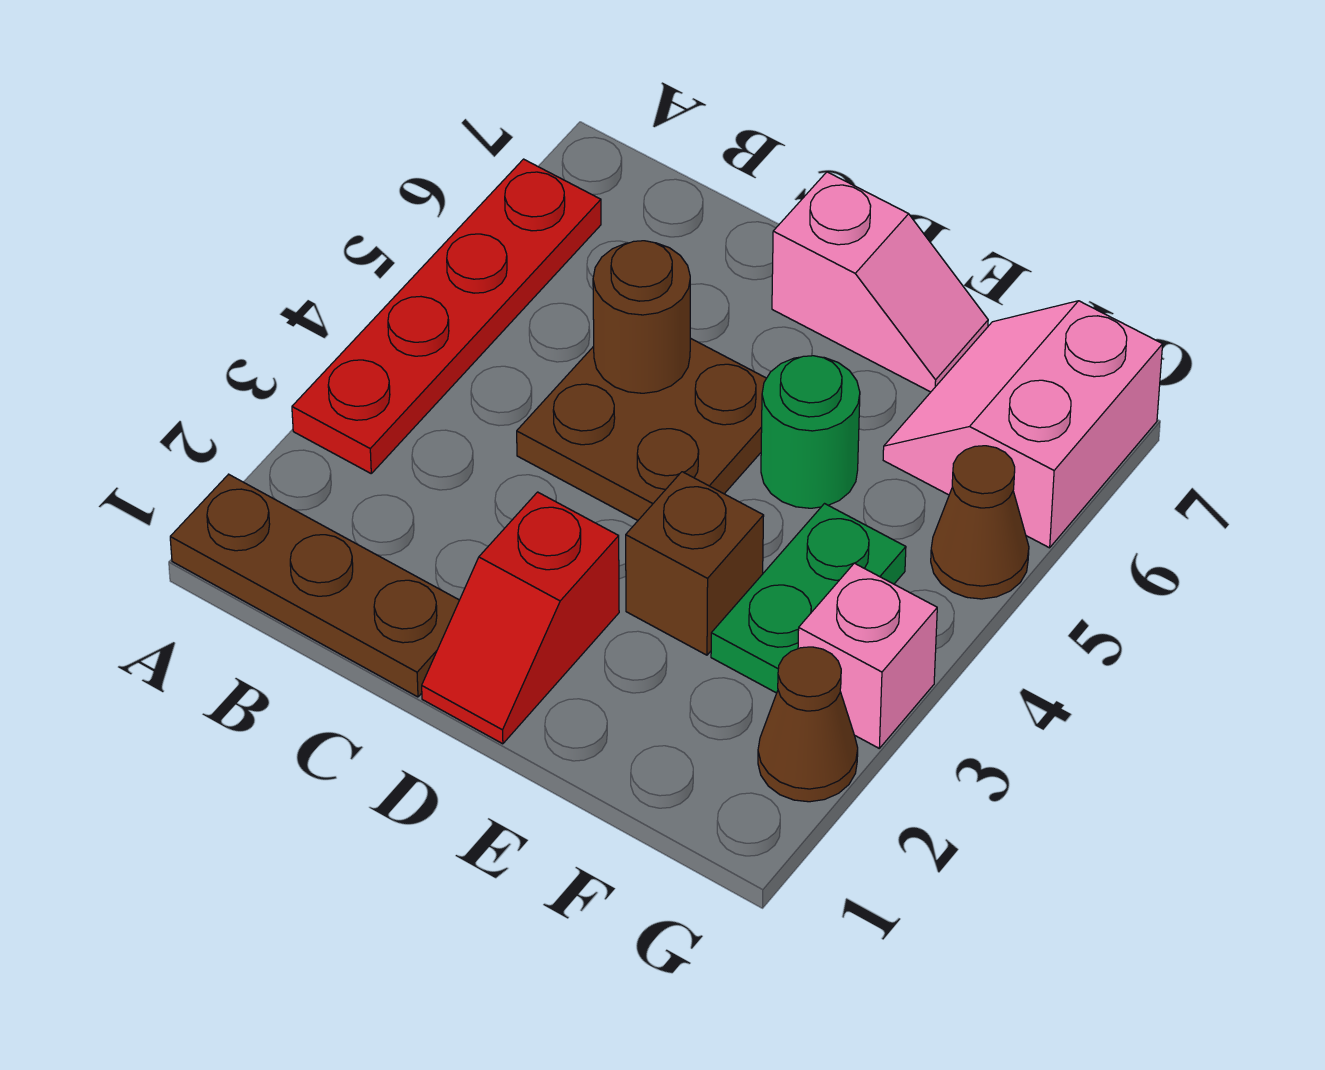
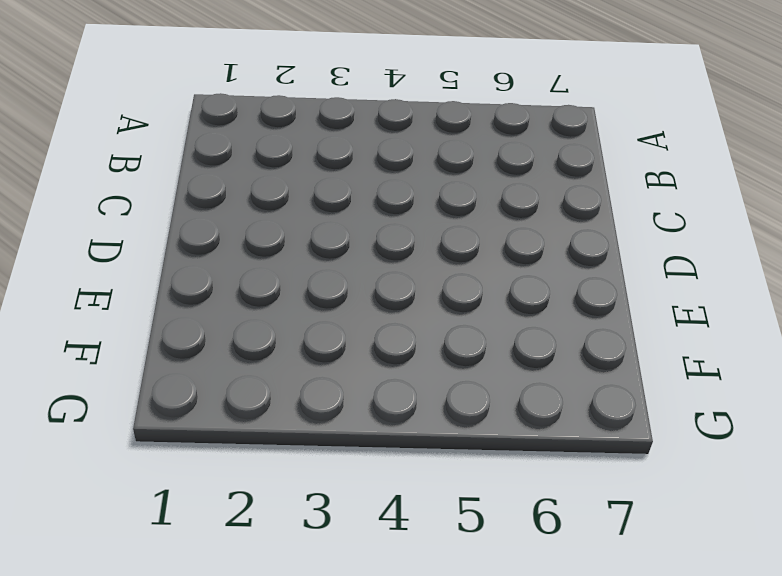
none -> brown 1x3 plate [170,474,459,697]
none -> red 1x4 plate [292,159,601,473]
none -> brown 2x2 plate [517,338,766,521]

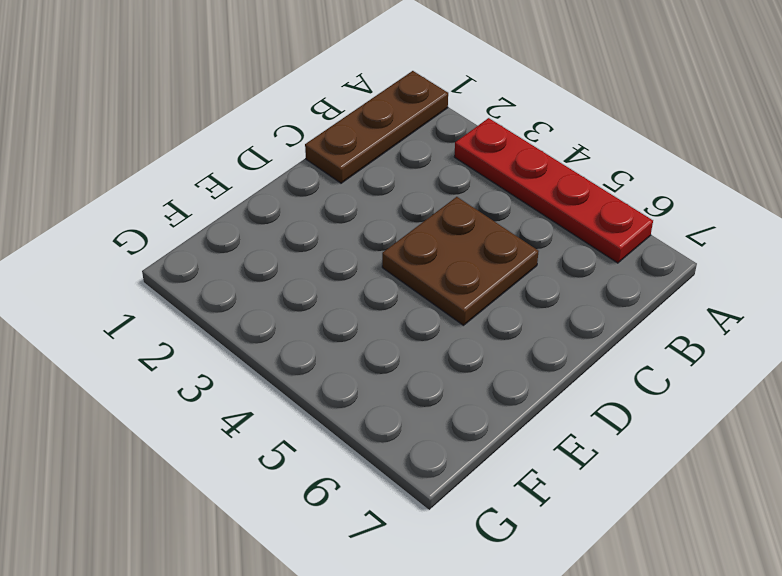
none -> red 1x2 slope [422,492,619,744]
none -> pink 1x2 slope [772,172,988,392]
none -> brown 1x1 brick [626,472,764,655]

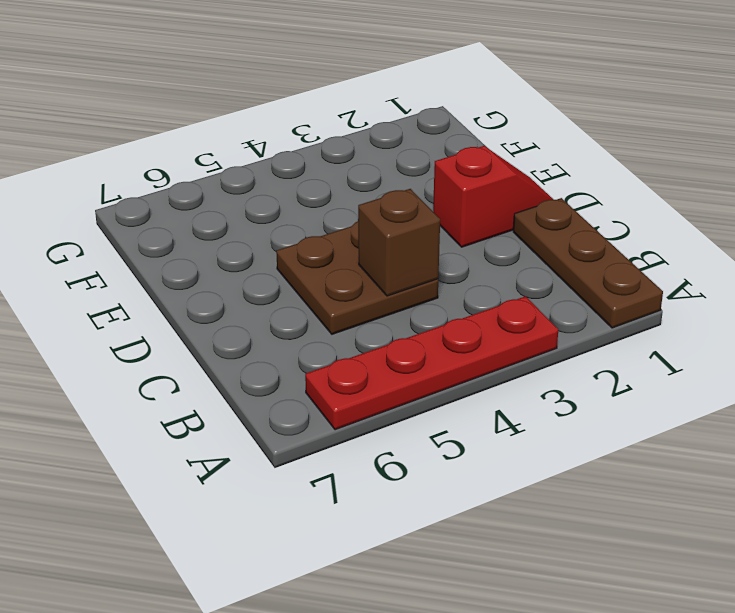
brown 1x1 brick [358,189,440,296] -> brown 1x1 brick moved to [626,472,764,655]
none -> pink 1x2 slope [772,172,988,392]
none -> green 1x1 round brick [761,356,860,508]
none -> green 1x2 plate [711,504,906,693]

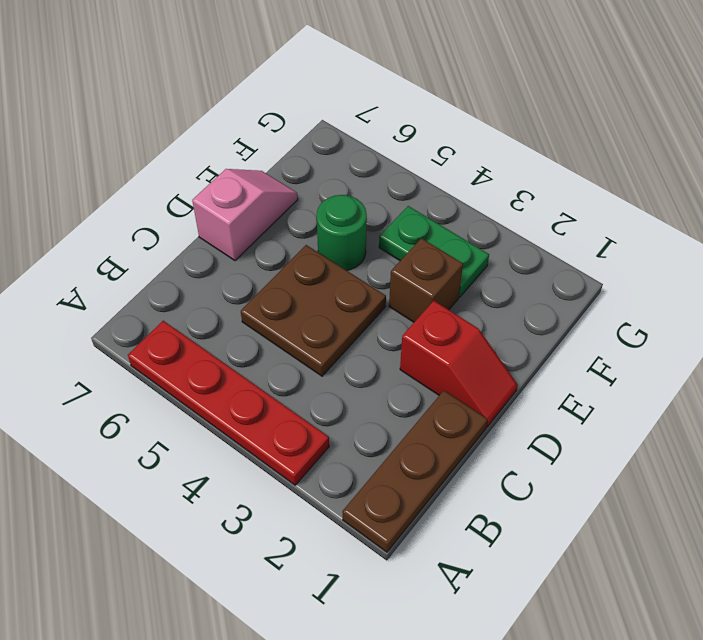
none -> pink 2x2 slope [883,301,1163,548]
none -> brown 1x1 cone [758,647,858,802]
none -> pink 1x1 brick [798,563,937,748]

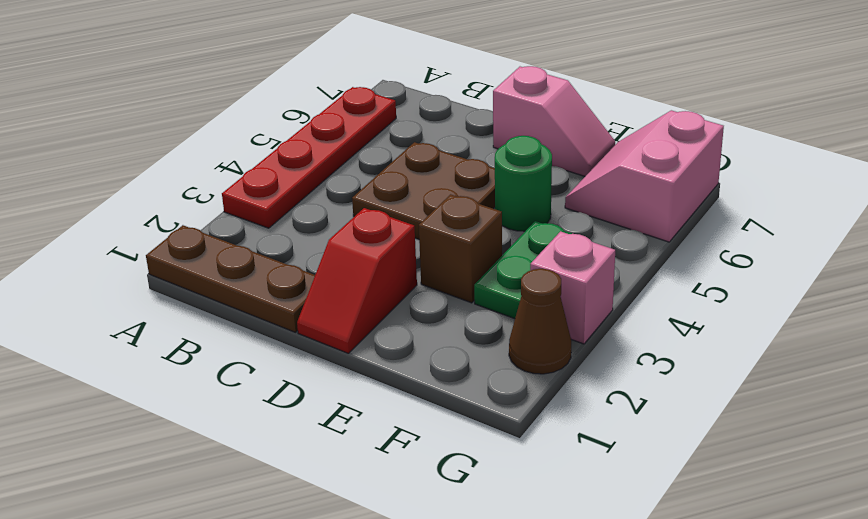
none -> brown 1x1 cone [931,446,1029,599]
none -> brown 1x1 round brick [593,241,690,393]

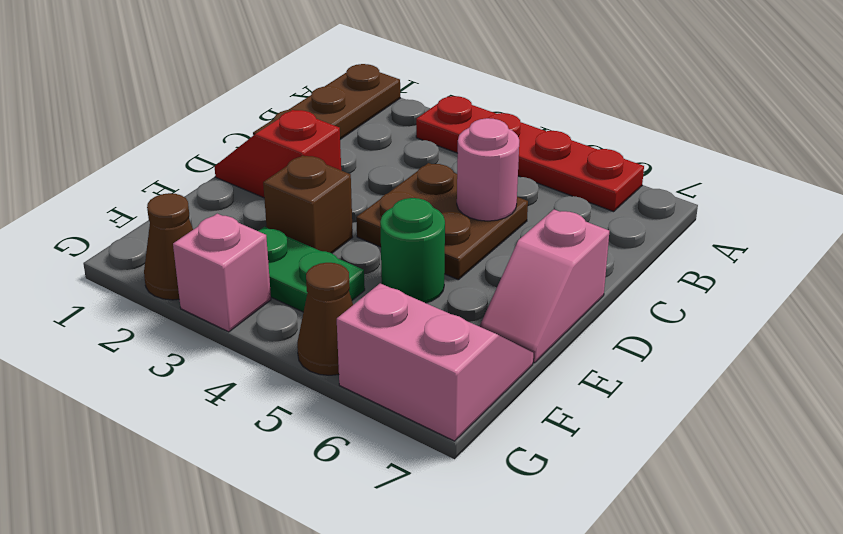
pink 1x1 round brick [457,118,519,221] -> brown 1x1 round brick [593,241,690,393]

